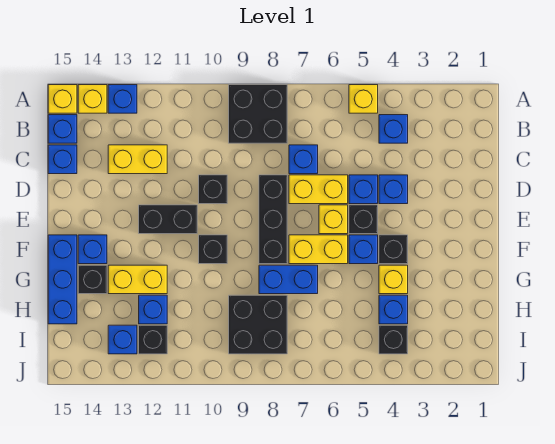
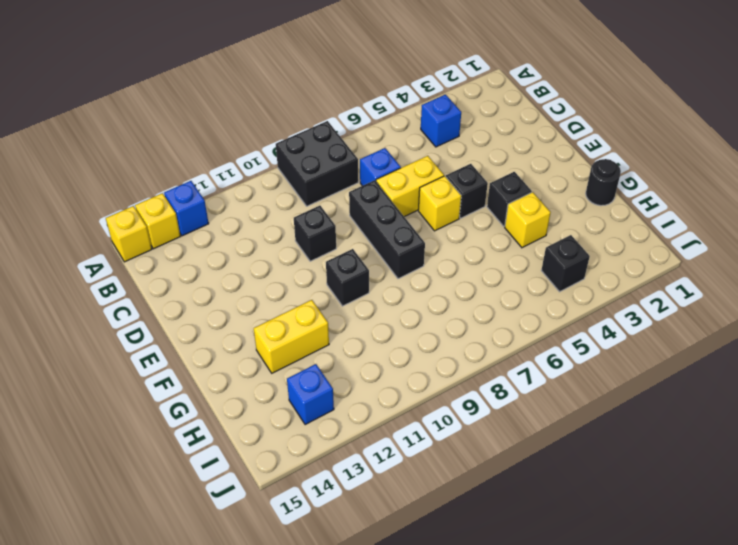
black 1x1 round brick [586,159,621,206] -> none
none -> yellow 1x1 brick [349,85,378,113]
none -> blue 1x1 brick [48,115,77,143]
none -> yellow 1x2 brick [108,145,167,174]
none -> blue 1x1 brick [48,145,77,174]

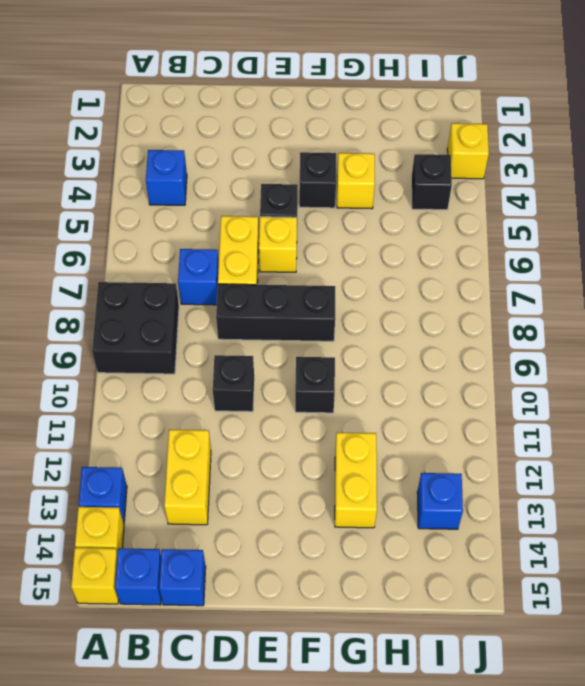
yellow 1x1 brick [447,123,489,179] -> yellow 1x1 brick moved to [349,85,378,113]
none -> blue 1x1 brick [379,175,408,204]
none -> blue 1x1 brick [349,175,378,204]
none -> black 1x2 brick [139,205,197,234]
none -> blue 1x1 brick [349,235,378,264]

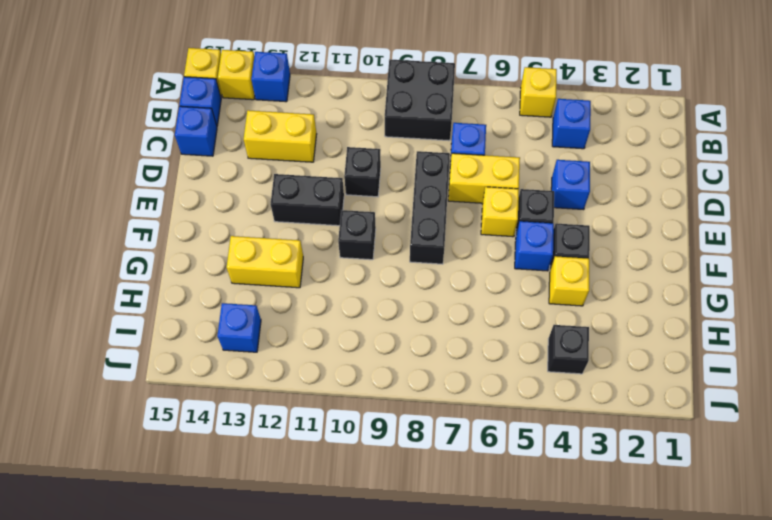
none -> blue 1x1 brick [349,175,378,204]
none -> yellow 1x2 brick [289,235,348,264]
none -> blue 1x1 brick [78,235,107,264]
none -> blue 1x3 brick [48,235,77,324]

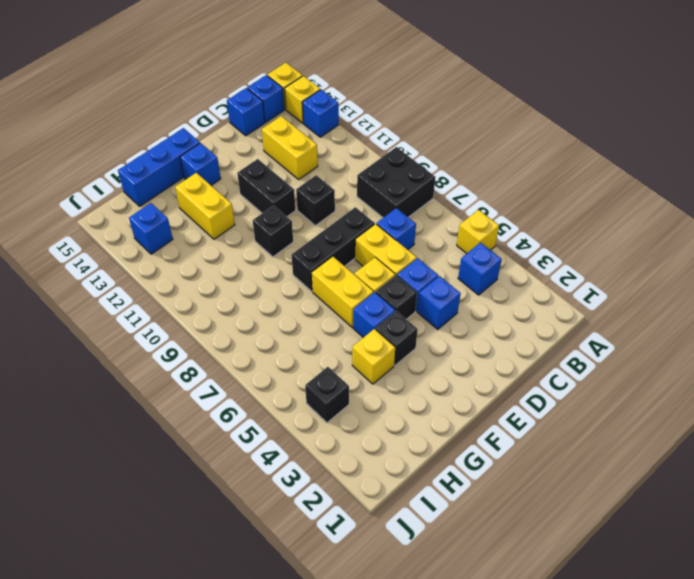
none -> blue 1x2 brick [259,265,318,294]
none -> black 1x1 brick [78,265,107,294]
none -> blue 1x1 brick [379,295,408,324]
none -> black 2x2 brick [229,295,287,354]

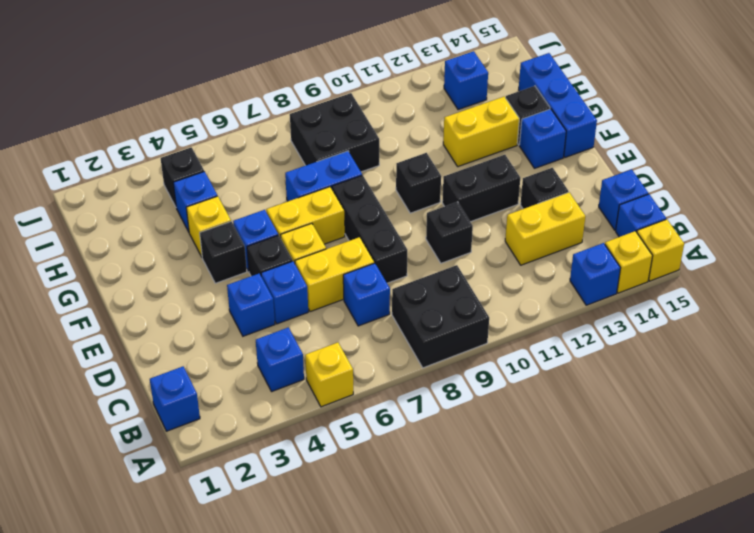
blue 1x1 brick [150,367,200,431] -> blue 1x1 brick moved to [139,295,167,324]
black 1x1 brick [520,168,568,209] -> black 1x1 brick moved to [139,325,167,354]

